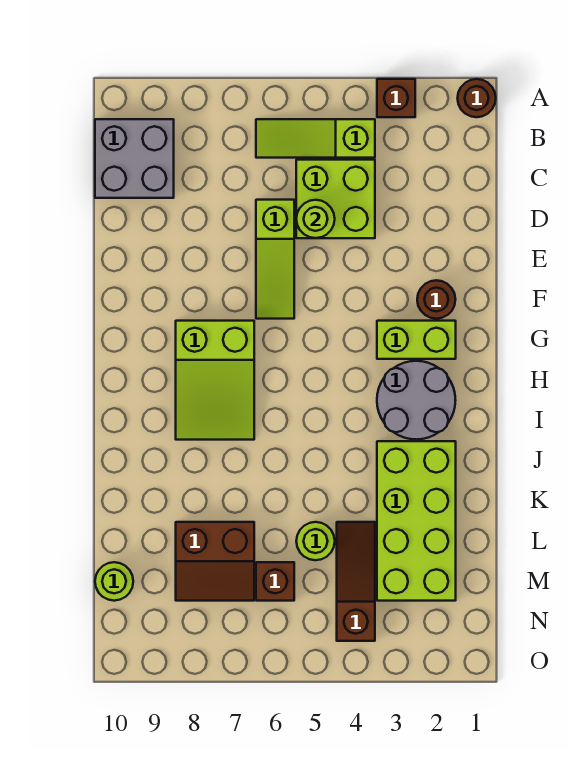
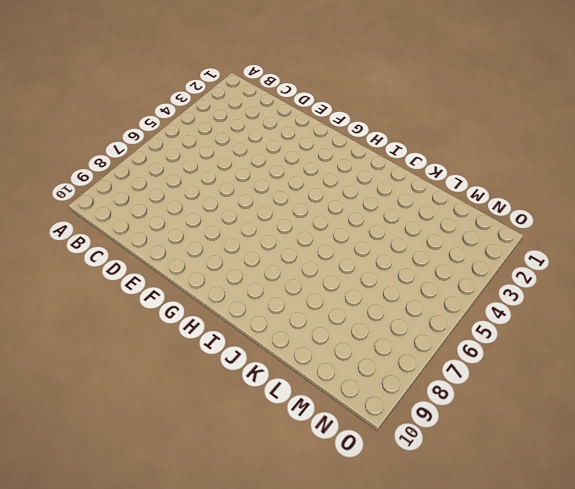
none -> brown 1x1 round brick [458,79,496,117]
none -> brown 1x1 brick [377,79,415,117]
none -> lime 1x3 slope [256,119,375,158]

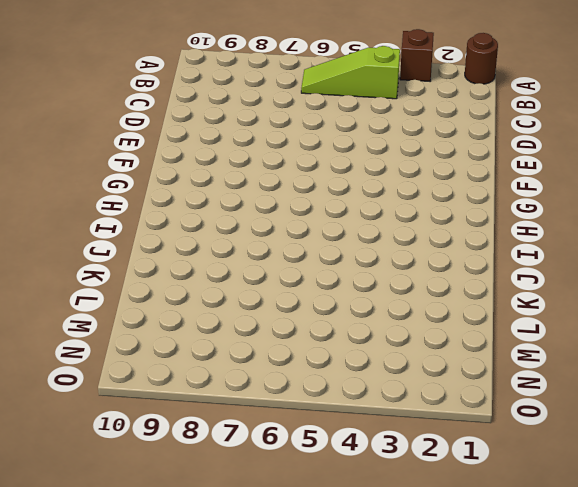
none -> grey 2x2 brick [95,119,174,198]
none -> lime 2x2 brick [296,160,375,238]
none -> lime 1x3 slope [256,200,294,319]

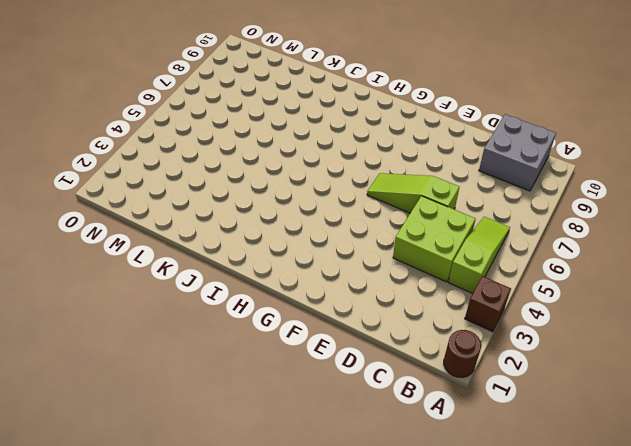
none -> brown 1x1 round brick [417,280,455,319]
none -> lime 1x2 brick [377,321,456,359]
none -> lime 2x3 slope [176,321,254,440]

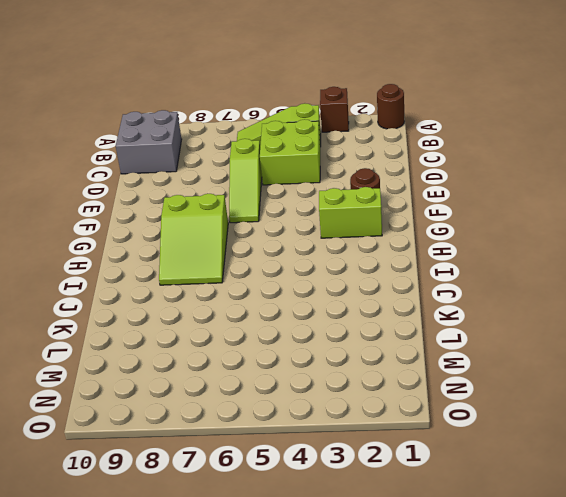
none -> grey 2x2 round brick [377,361,456,440]
none -> lime 2x4 brick [377,441,456,601]
none -> brown 1x3 slope [337,522,375,641]

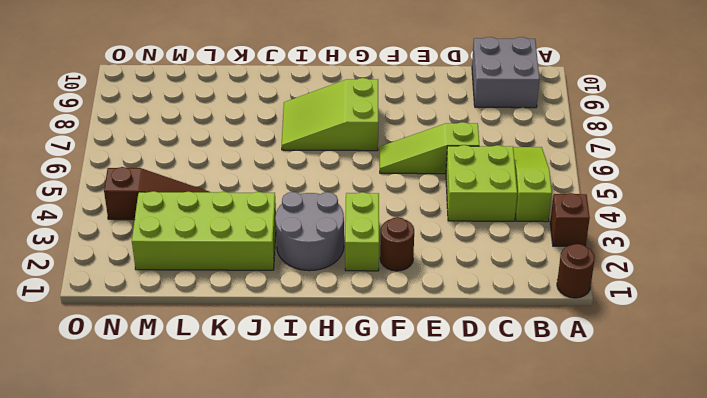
none -> lime 1x1 round brick [296,522,335,560]
none -> brown 2x2 slope [176,522,254,601]
none -> brown 1x1 brick [256,562,294,601]

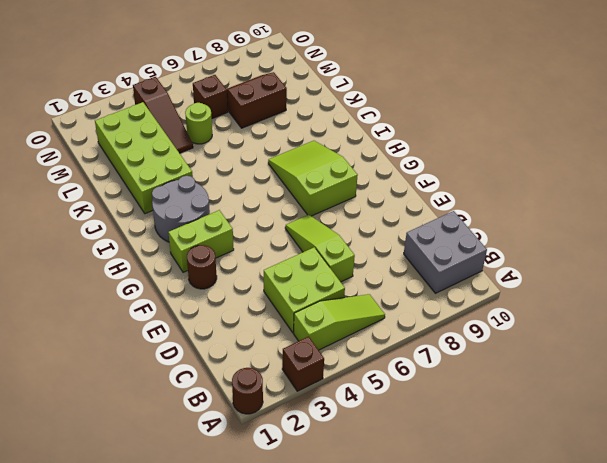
none -> lime 1x1 round brick [95,562,133,601]
none -> lime 1x1 round brick [296,200,335,238]

